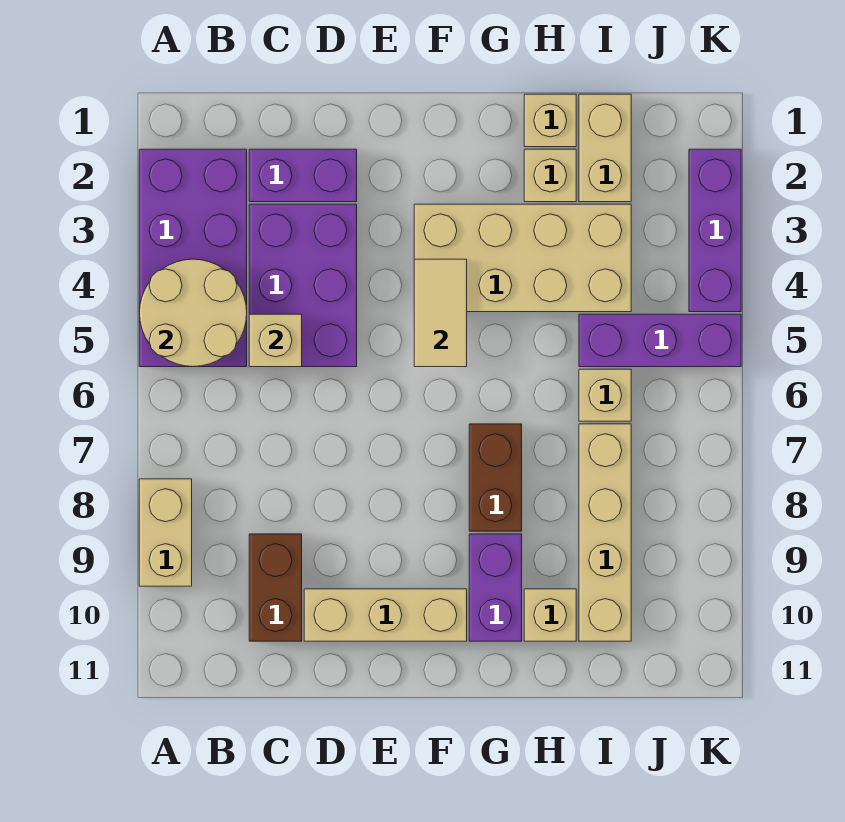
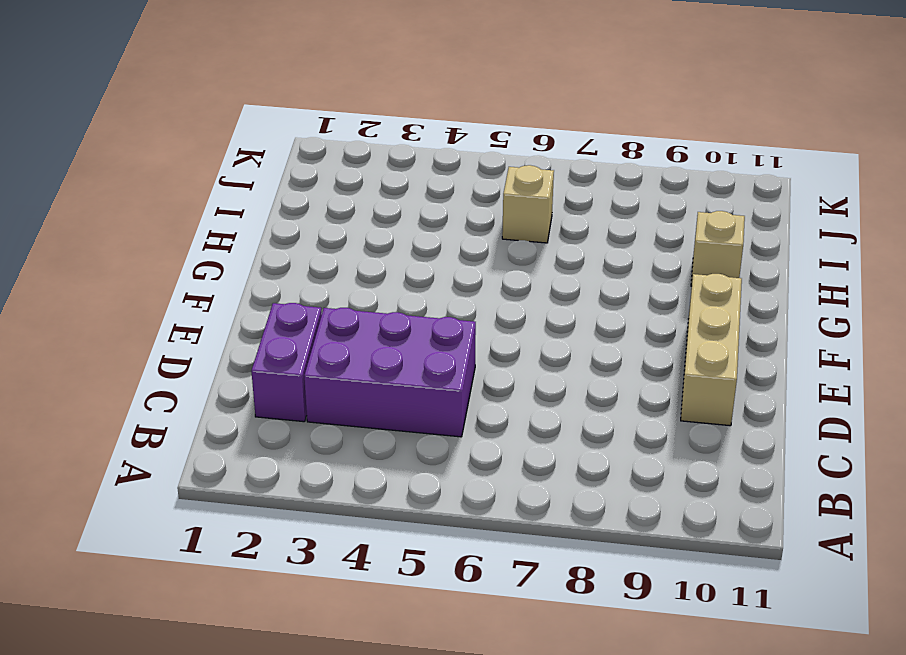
none -> purple 2x4 brick [139,149,247,367]
none -> tan 1x2 brick [139,479,192,586]
none -> brown 1x2 brick [249,534,302,641]

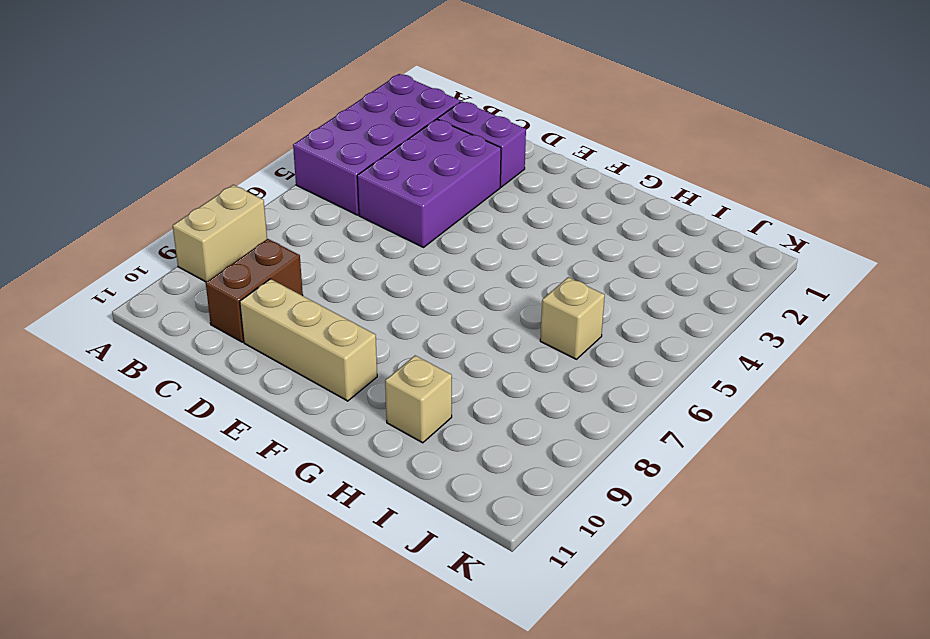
none -> tan 2x4 brick [414,204,631,312]
none -> brown 1x2 brick [469,424,522,531]
none -> purple 1x2 brick [469,534,522,641]

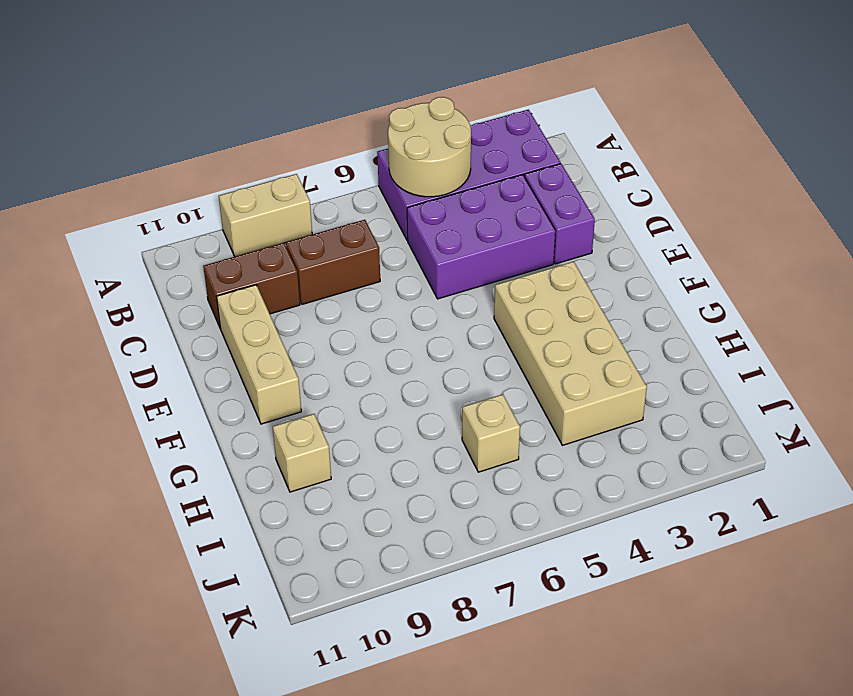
brown 1x2 brick [286,220,380,304] -> brown 1x2 brick moved to [469,424,522,531]
none -> purple 1x2 brick [469,534,522,641]
none -> tan 1x1 brick [524,94,576,147]
none -> tan 1x1 brick [524,149,576,202]

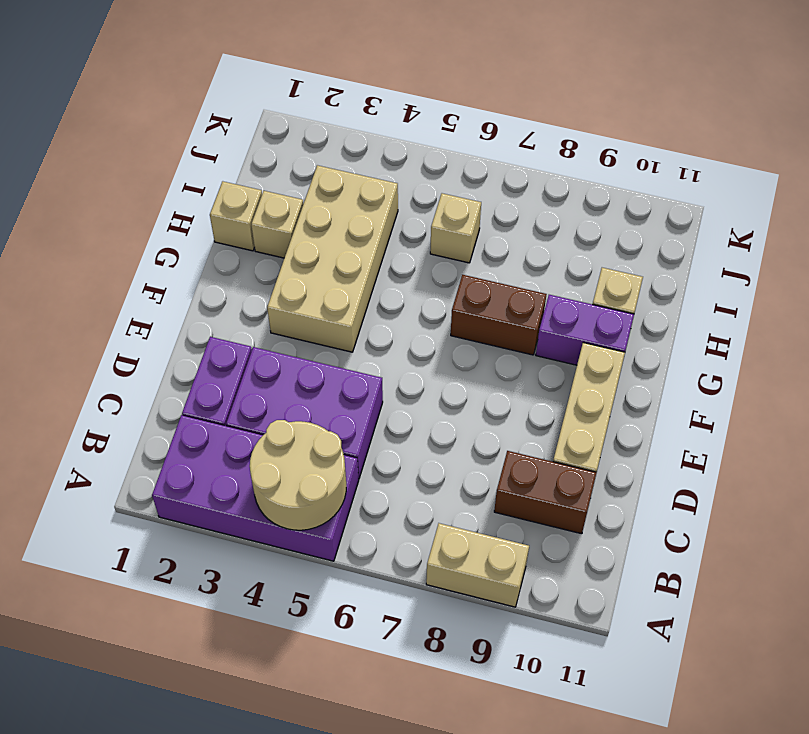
none -> tan 1x2 brick [579,94,631,202]
none -> purple 1x3 brick [579,314,741,367]
none -> tan 1x4 brick [579,424,631,641]

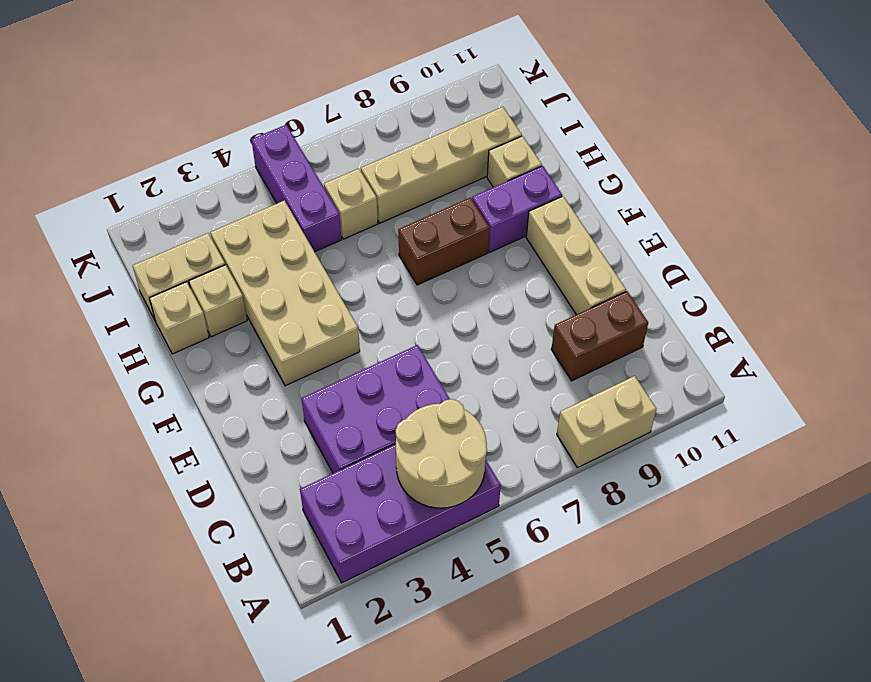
none -> purple 1x2 brick [249,149,357,202]
none -> purple 1x3 brick [689,149,741,312]
none -> tan 1x1 brick [249,314,302,367]

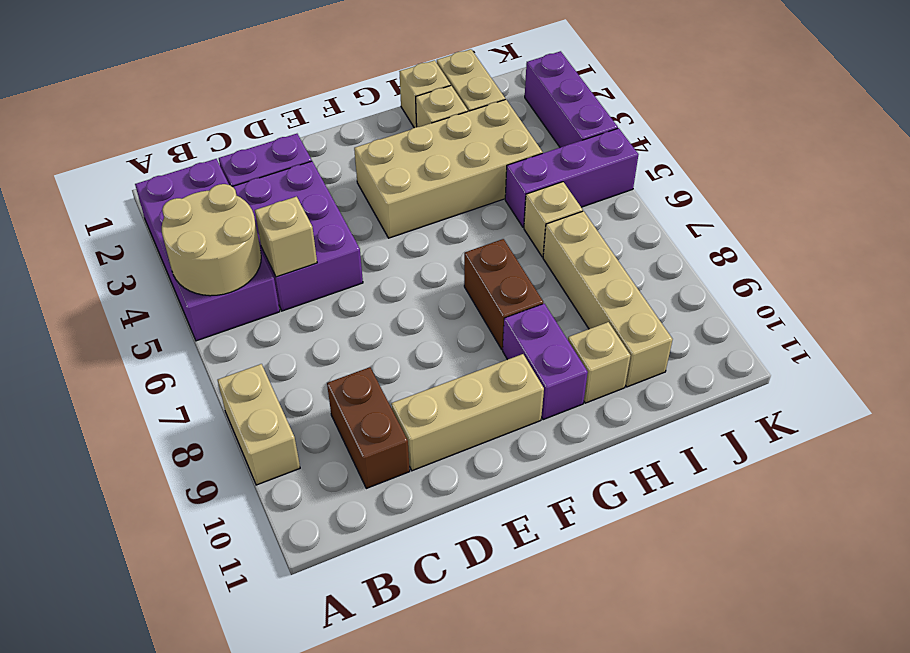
none -> tan 1x2 tile [414,259,467,367]

